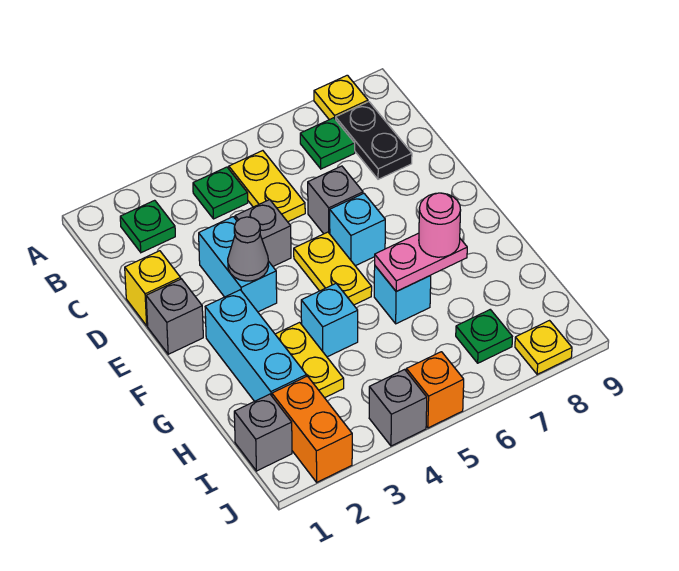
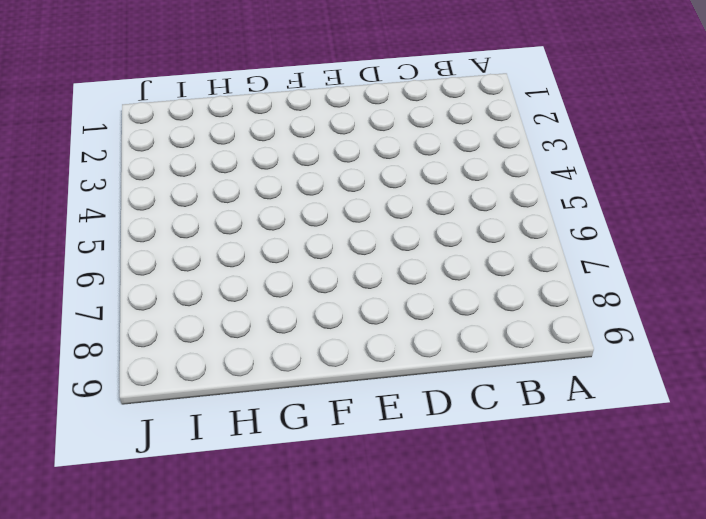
none -> yellow 1x1 plate [314,75,368,120]
none -> green 1x1 plate [120,200,175,253]
none -> green 1x1 plate [193,167,248,219]

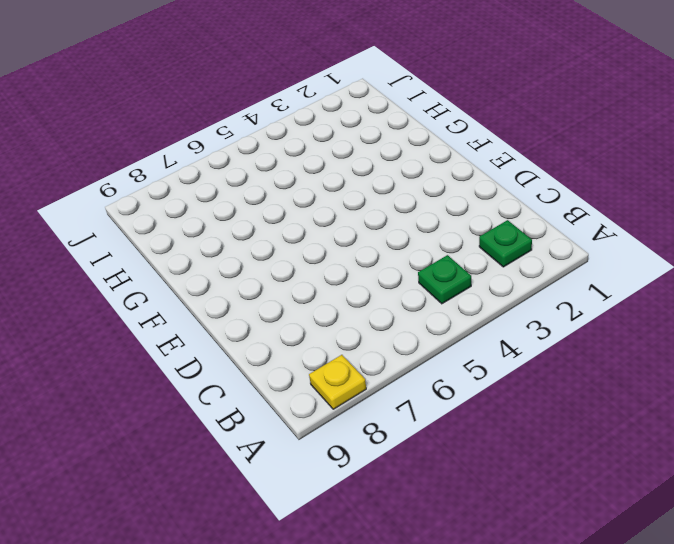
none -> yellow 1x2 plate [229,151,305,222]
none -> green 1x1 plate [300,118,355,169]
none -> black 1x2 plate [336,102,412,179]

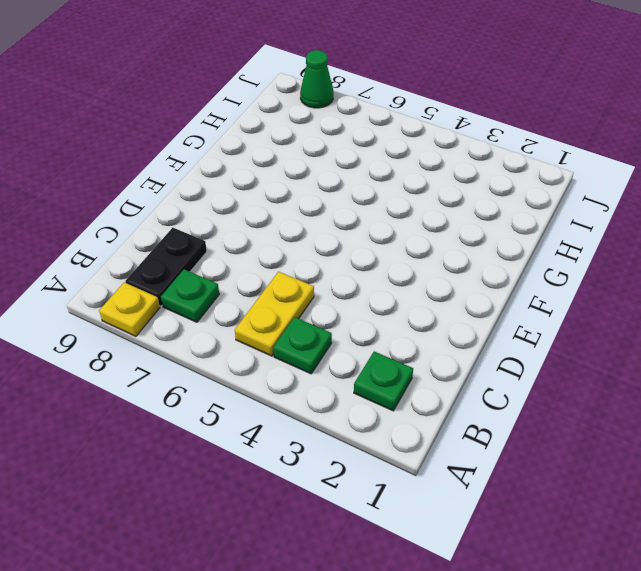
green 1x1 cone [300,50,333,108] -> yellow 1x1 plate [515,321,572,374]
none -> yellow 1x1 brick [125,251,181,326]
none -> cyan 1x2 brick [199,217,277,312]
none -> grey 1x1 brick [235,200,291,266]

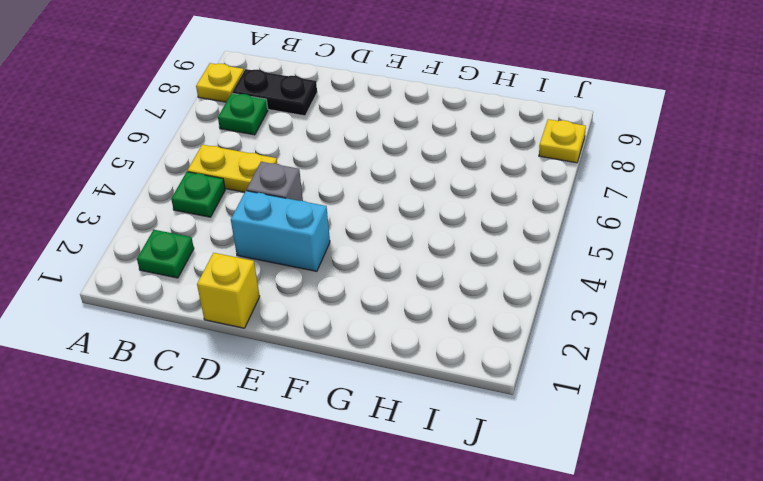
none -> grey 1x1 brick [308,166,363,234]
none -> grey 1x1 brick [146,279,203,354]
none -> yellow 1x2 plate [294,232,372,305]

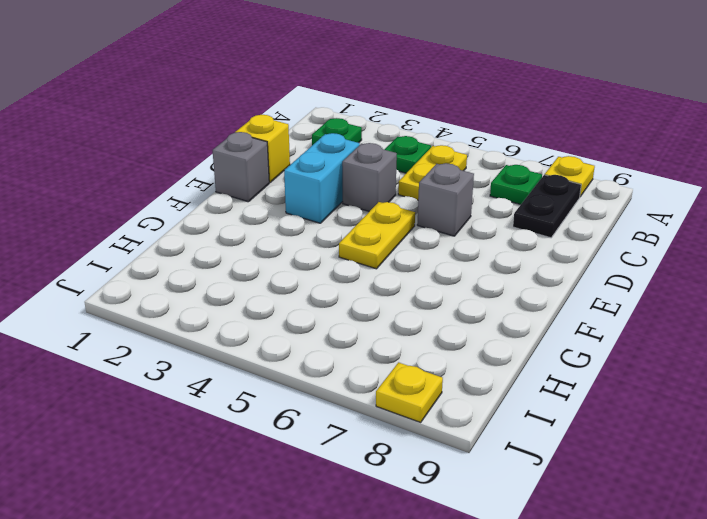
none -> cyan 1x1 brick [330,194,385,266]
none -> cyan 1x3 brick [205,290,306,401]
none -> yellow 1x2 plate [275,322,344,398]

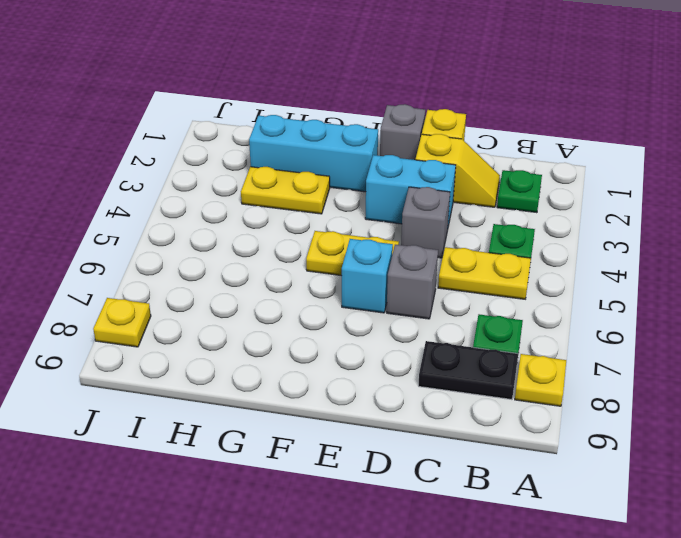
yellow 1x2 slope [416,134,500,207] -> none
none -> cyan 1x1 brick [301,283,358,357]
none -> cyan 1x1 brick [374,266,431,324]
none -> grey 1x1 brick [234,394,292,471]

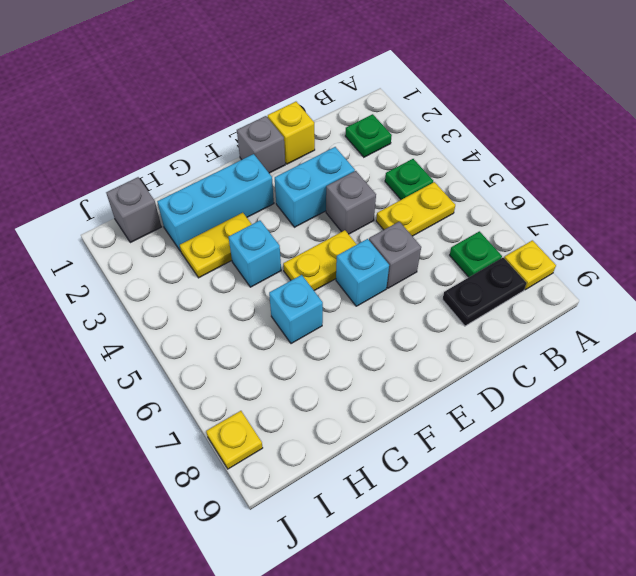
none -> orange 1x2 brick [272,376,352,482]
none -> green 1x1 plate [456,310,512,363]
none -> grey 1x1 brick [369,370,427,446]

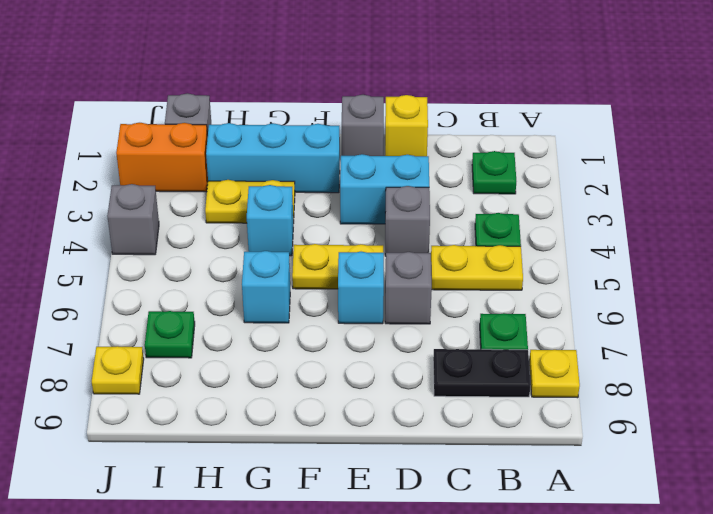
none -> orange 1x1 brick [406,352,464,428]
none -> grey 1x1 cone [228,217,269,281]
none -> pink 1x2 plate [375,233,467,292]

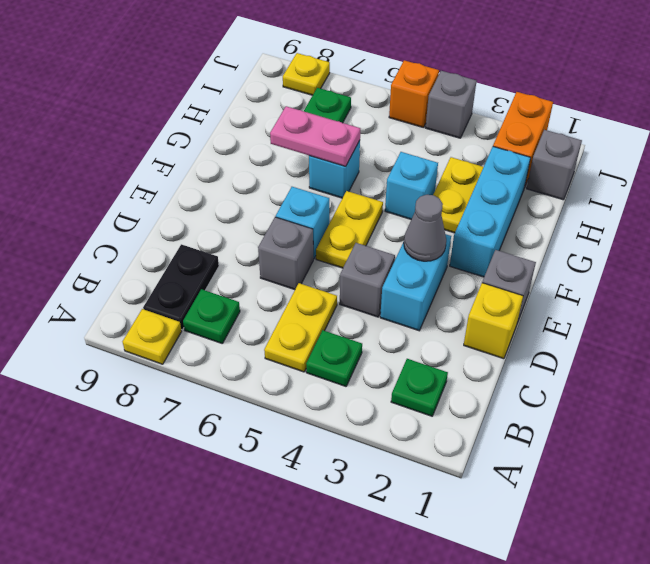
none -> pink 1x1 round brick [419,193,461,257]

